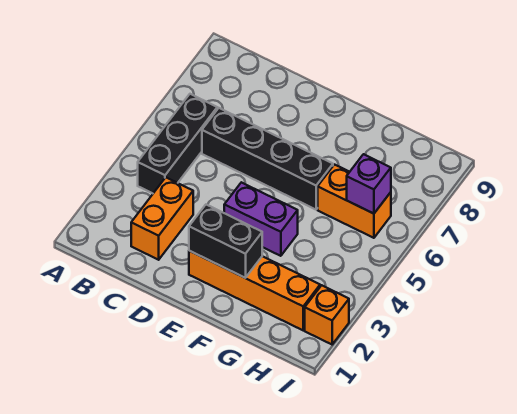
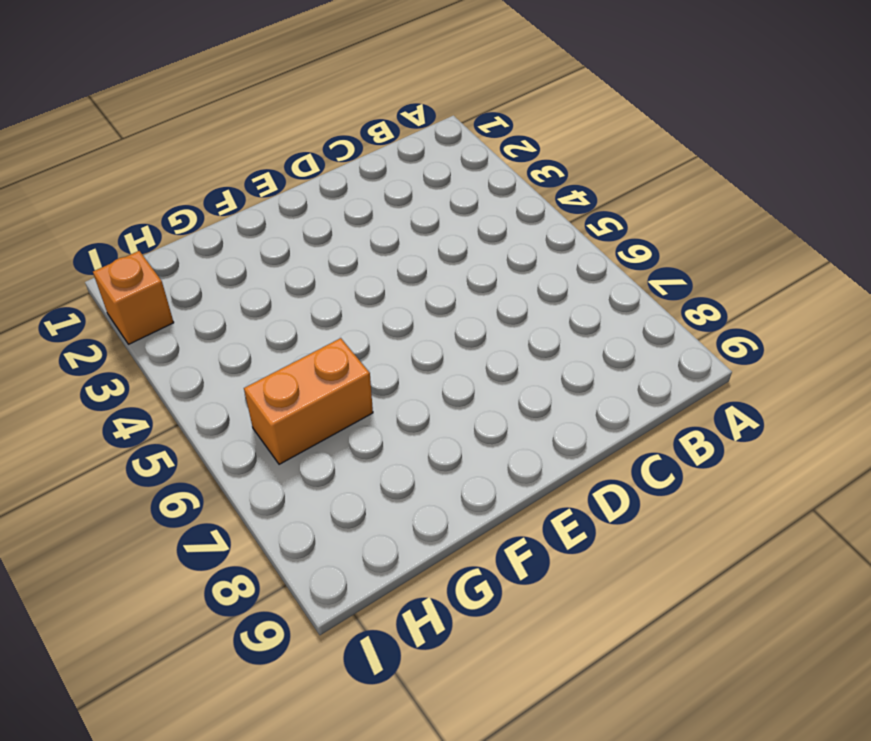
none -> black 1x3 brick [138,94,217,193]
none -> orange 1x2 brick [131,178,193,260]

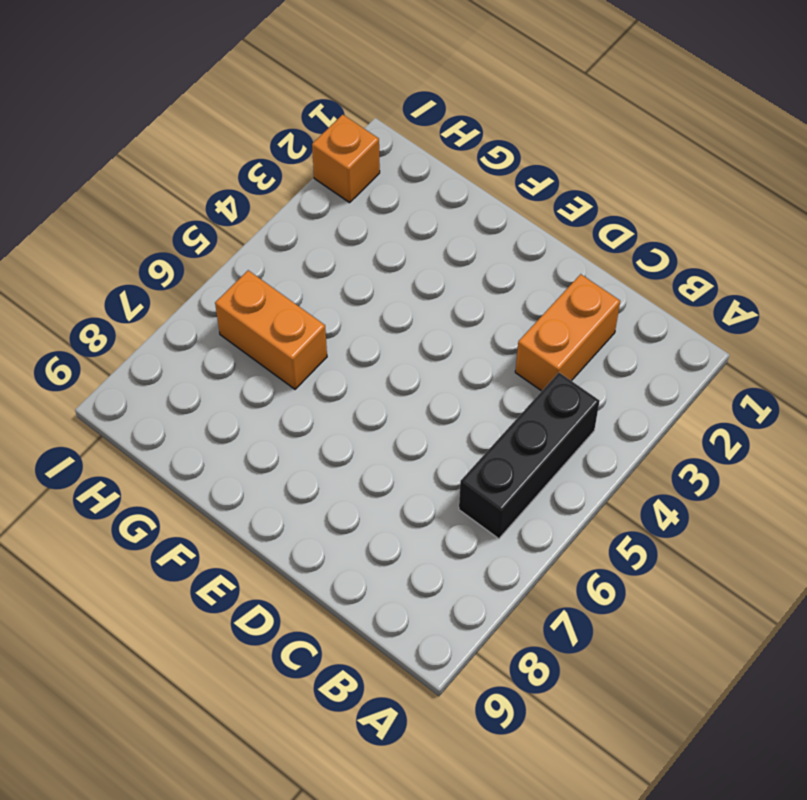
none -> black 1x4 brick [202,108,333,209]
none -> orange 1x4 brick [189,251,320,330]

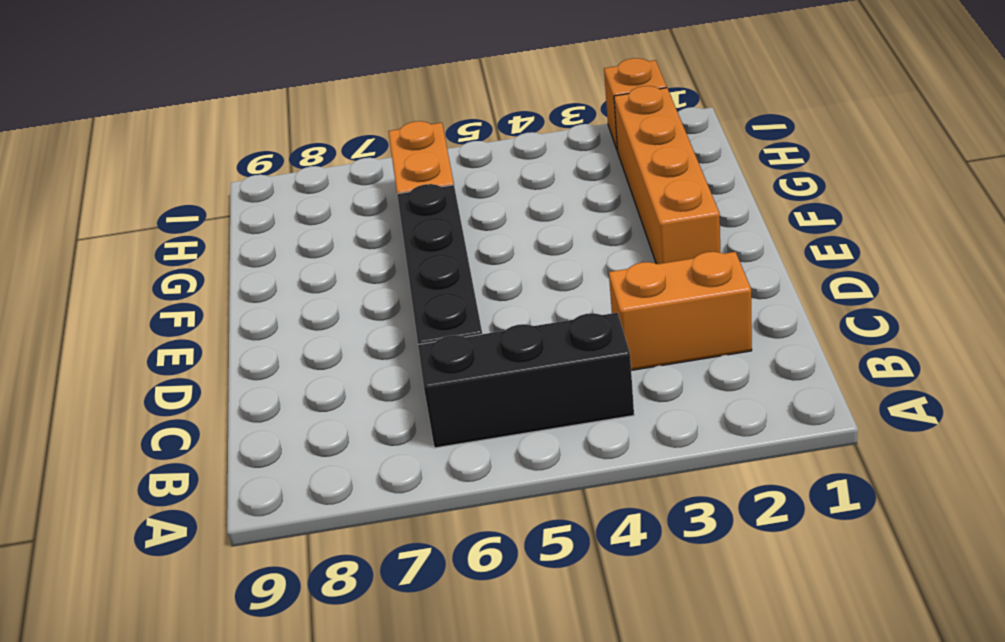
none -> purple 1x2 brick [224,182,298,256]
none -> black 1x2 brick [189,205,262,278]

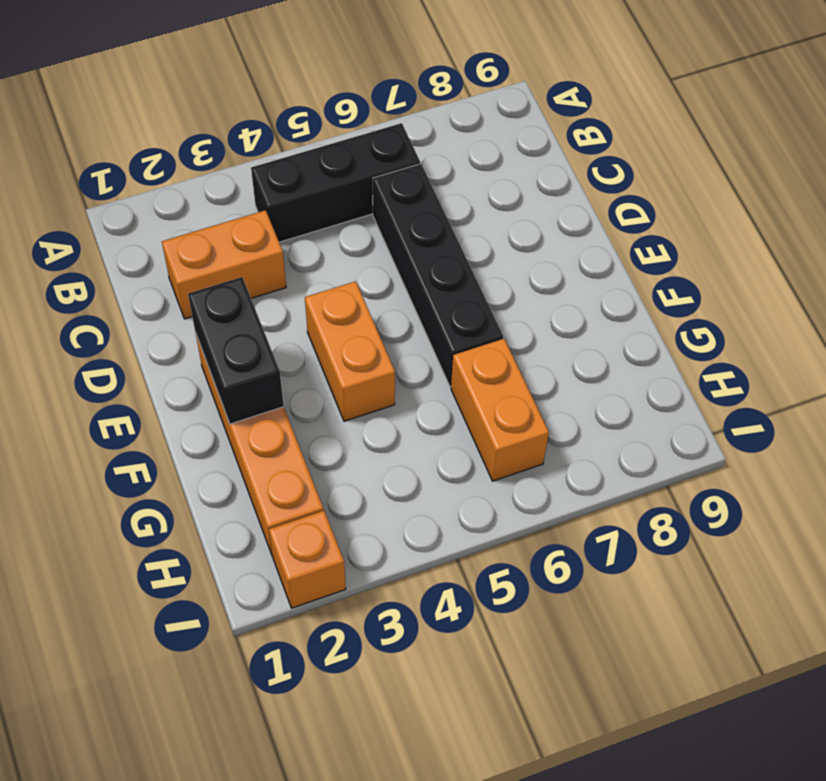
orange 1x2 brick [305,281,395,421] -> purple 1x2 brick [224,182,298,256]
none -> purple 1x1 brick [347,154,391,214]

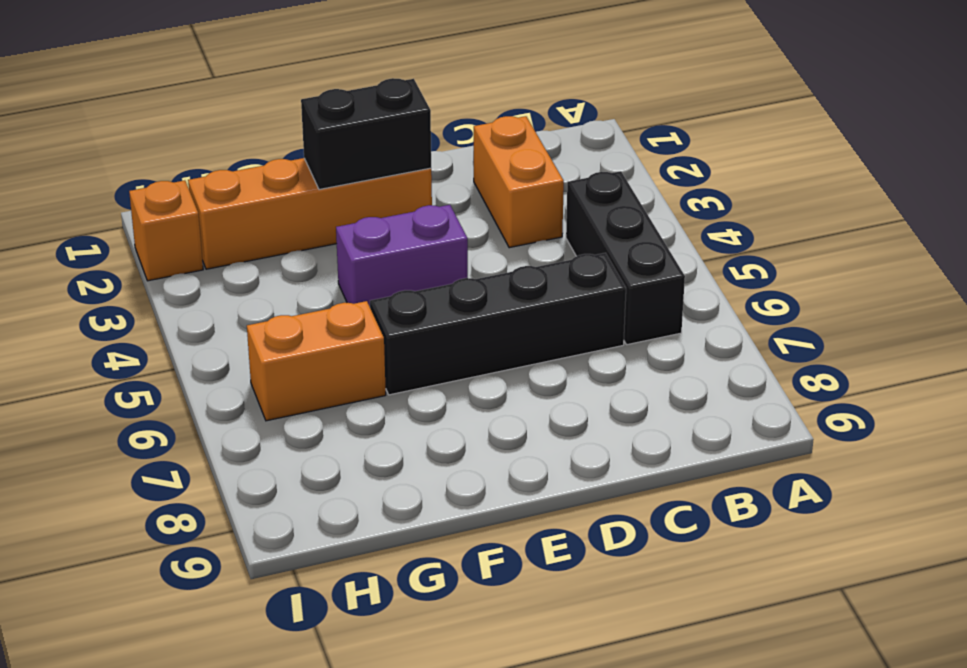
none -> purple 1x1 brick [347,154,391,214]

